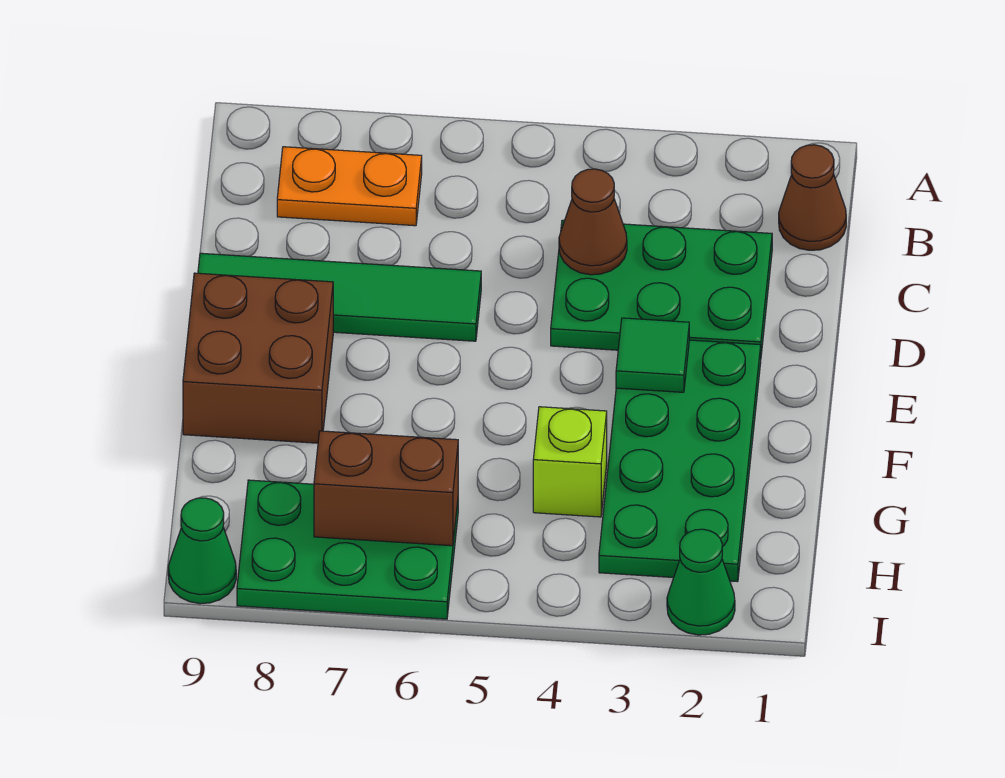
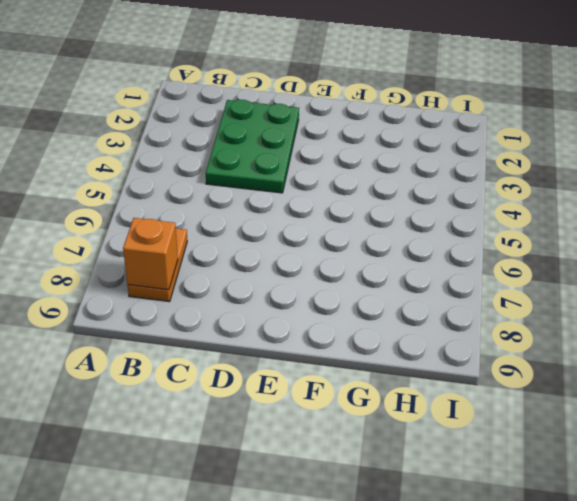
orange 1x1 brick [123,218,178,290] -> none
none -> brown 1x1 cone [779,145,846,250]
none -> green 1x4 tile [198,253,481,341]
none -> green 2x4 plate [599,340,761,582]

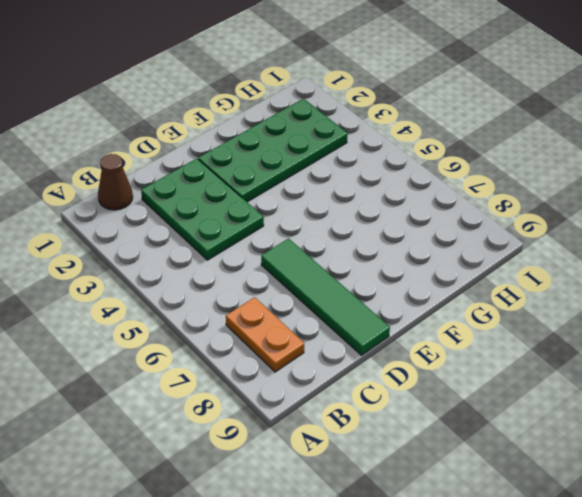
none -> brown 2x2 brick [183,273,333,443]
none -> lime 1x1 brick [533,407,607,517]
none -> green 2x3 plate [237,480,458,619]

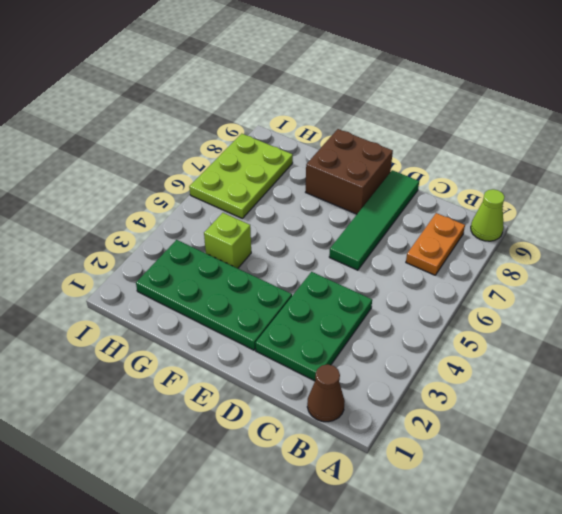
lime 1x1 cone [471,189,505,241] -> none
lime 2x3 plate [189,134,293,218] -> green 2x3 plate [237,480,458,619]
none -> green 1x1 cone [667,529,735,635]
none -> green 1x1 cone [168,498,236,604]
none -> brown 1x1 cone [559,169,627,275]

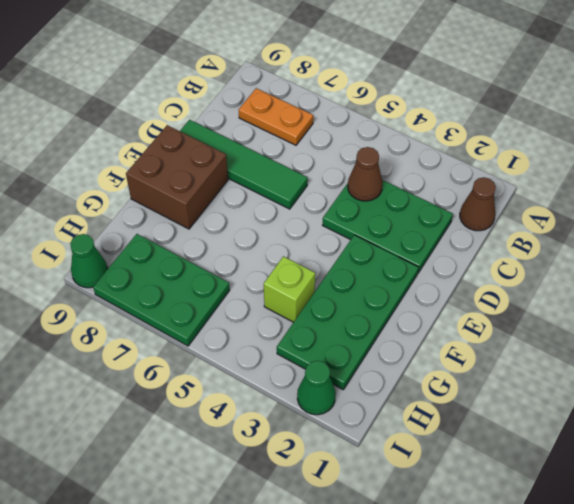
none -> green 1x1 tile [616,318,689,392]
none -> brown 1x2 brick [314,431,458,546]

